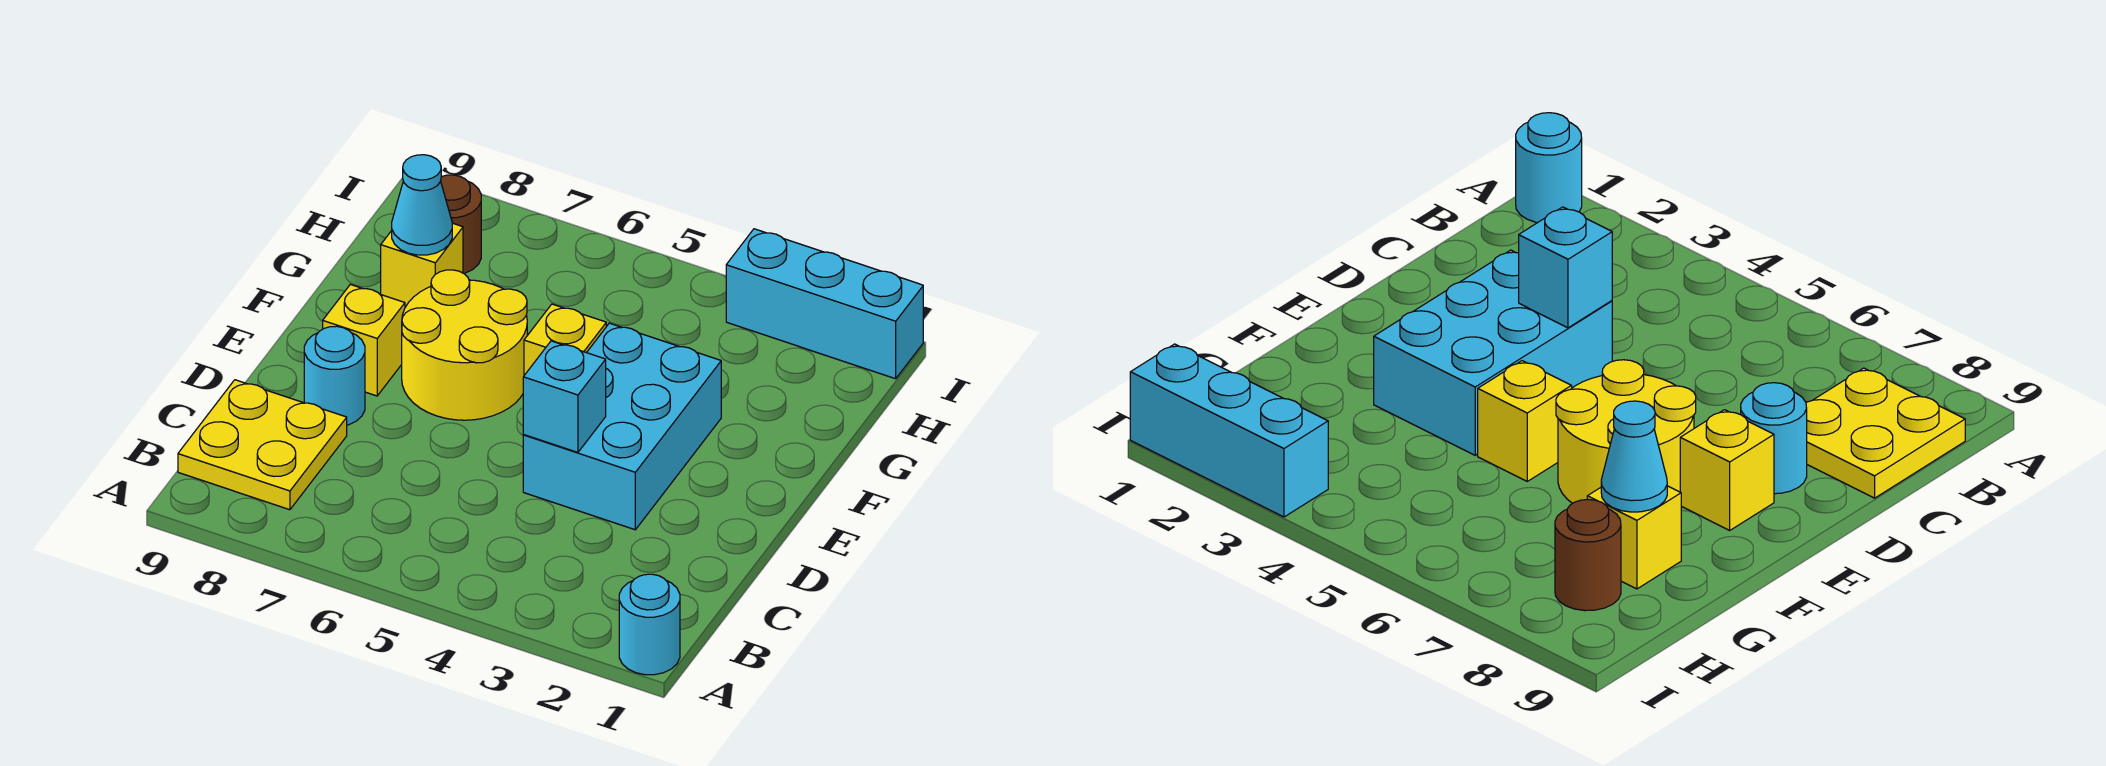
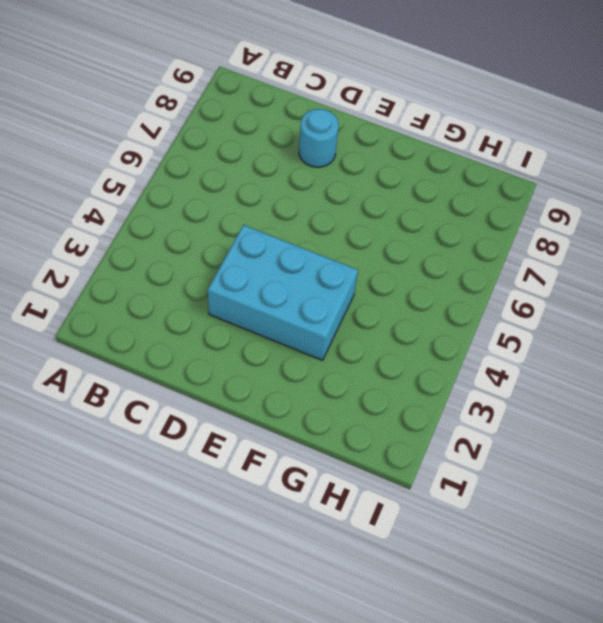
none -> cyan 1x1 round brick [619,574,680,675]
none -> yellow 2x2 plate [178,380,347,510]
none -> yellow 2x2 round brick [402,270,527,420]

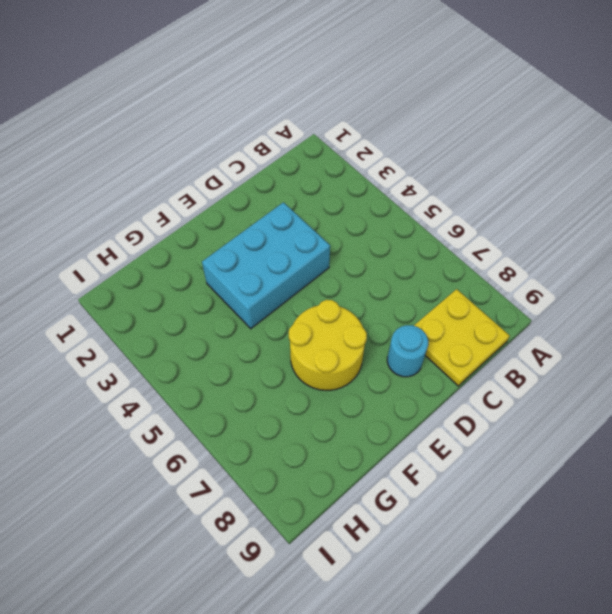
none -> cyan 1x1 round brick [619,574,680,675]
none -> yellow 1x1 brick [323,284,405,396]
none -> yellow 1x1 brick [524,304,606,375]

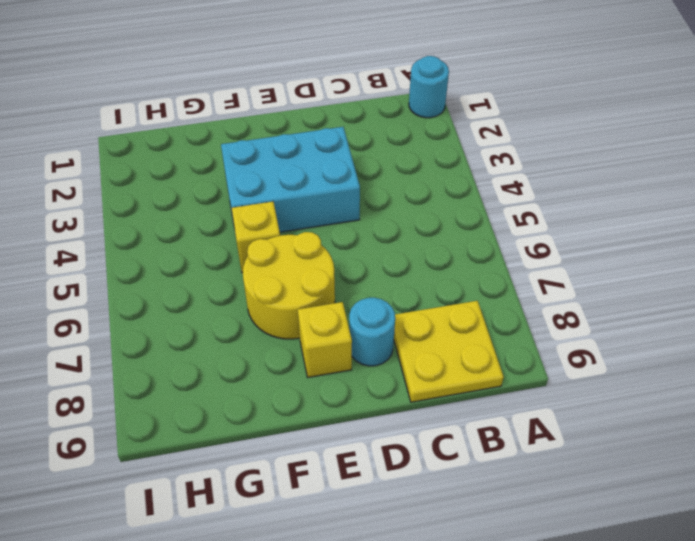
none -> yellow 1x1 brick [381,223,463,307]
none -> brown 1x1 round brick [441,175,481,273]
none -> cyan 1x3 brick [726,229,923,379]

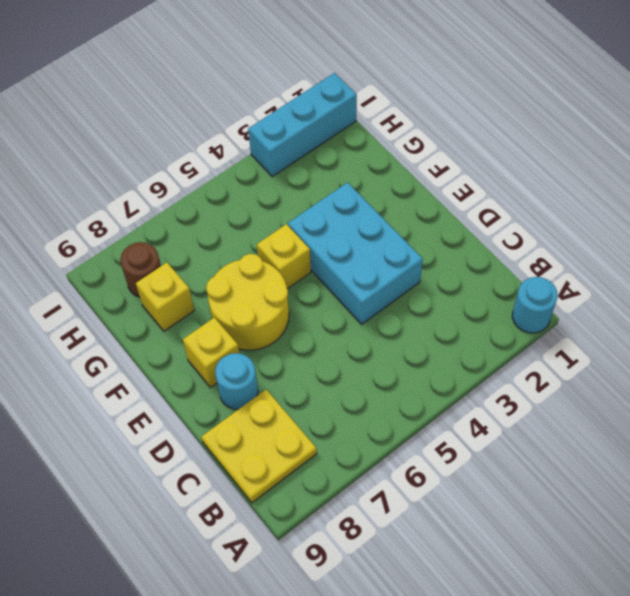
none -> cyan 1x1 brick [523,341,606,452]
none -> cyan 1x1 cone [392,155,452,255]

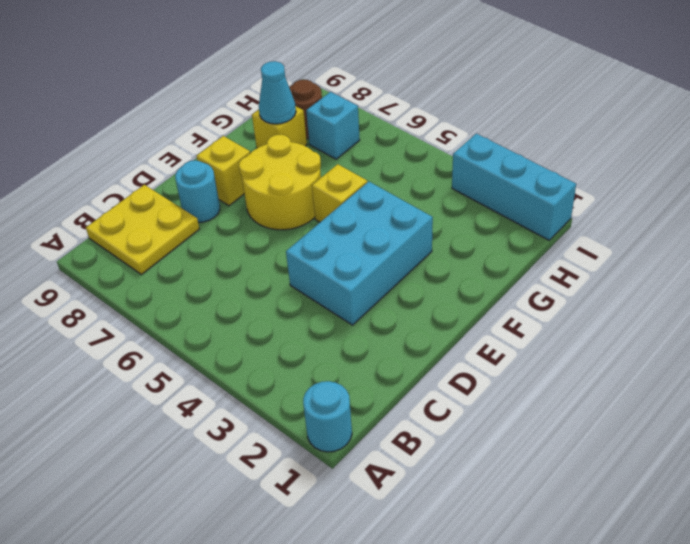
cyan 1x1 brick [306,92,360,159] -> cyan 1x1 brick moved to [523,341,606,452]

